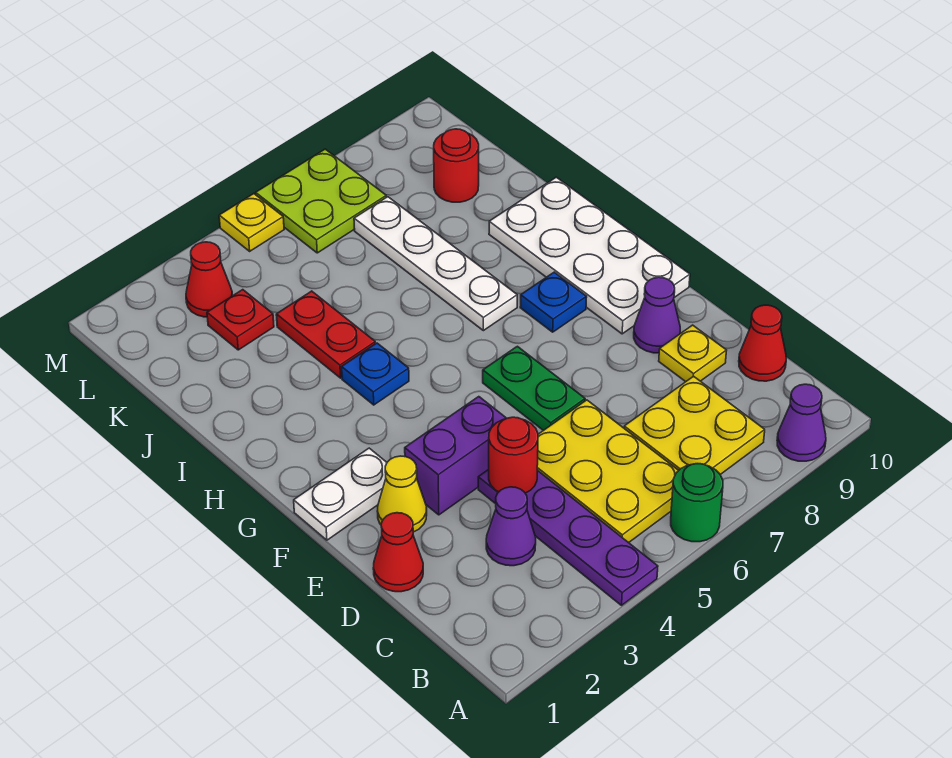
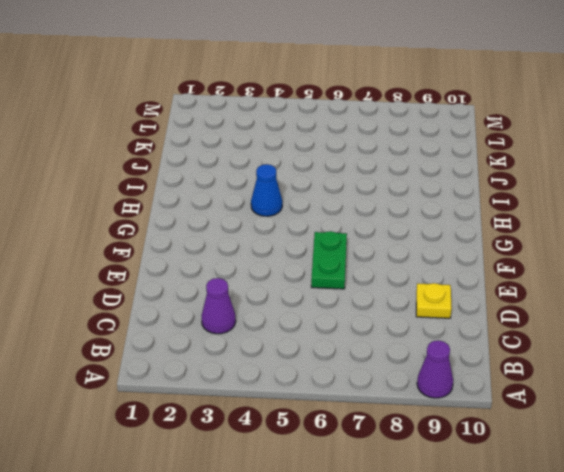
blue 1x1 cone [251,164,282,216] -> blue 1x1 plate [342,343,409,405]
none -> purple 1x4 plate [478,469,658,605]
none -> green 1x1 round brick [671,464,723,542]
none -> yellow 2x3 plate [537,400,679,543]

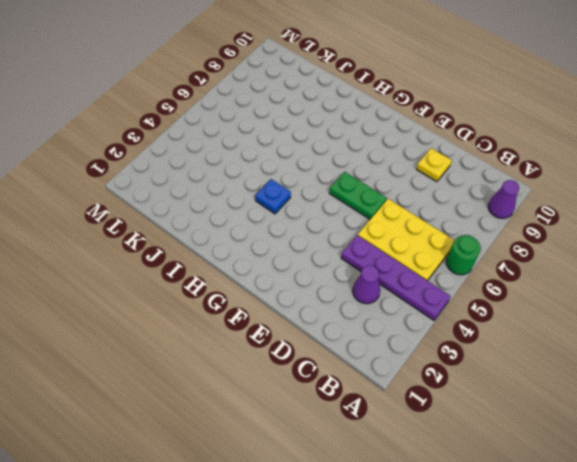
none -> yellow 2x2 plate [624,376,765,475]
none -> red 1x1 cone [739,305,786,381]
none -> red 1x1 cone [373,513,423,592]

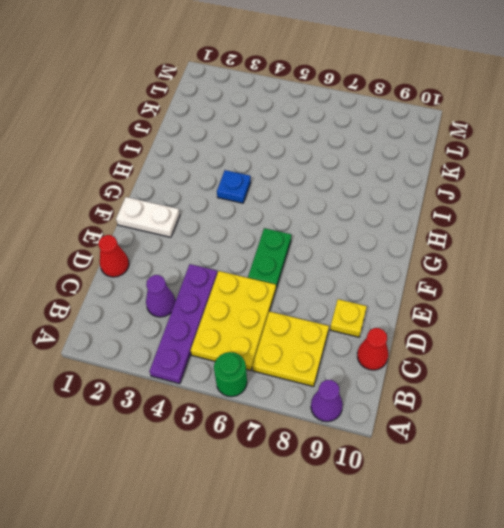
none -> yellow 1x1 cone [377,456,427,532]
none -> purple 1x2 brick [405,397,507,515]
none -> purple 1x1 cone [634,277,680,353]

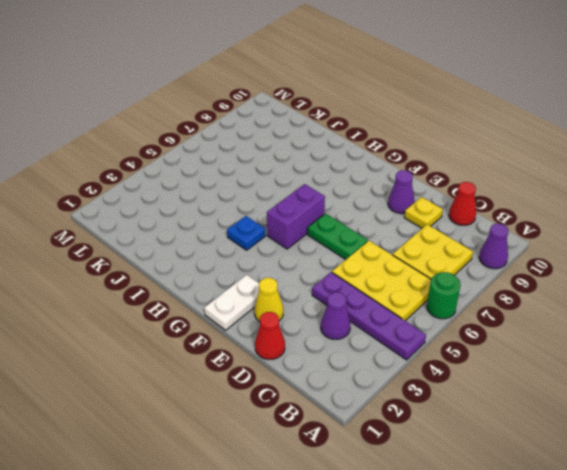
purple 1x2 brick [267,184,325,249] -> purple 1x2 brick moved to [405,397,507,515]
none -> white 2x4 plate [489,177,690,334]
none -> blue 1x1 plate [520,272,587,332]
none -> white 1x4 plate [354,197,517,331]

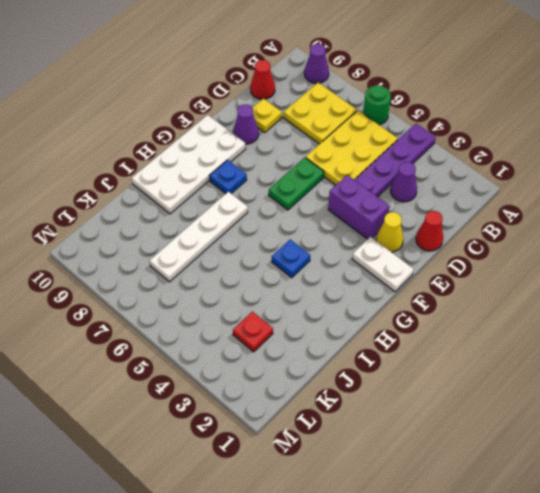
none -> red 1x2 plate [276,291,375,378]
none -> red 1x1 round brick [434,129,479,202]
none -> red 1x1 cone [186,242,232,317]

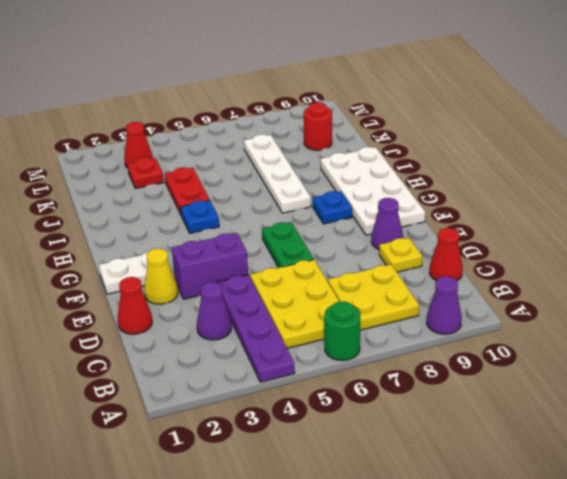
none -> lime 2x2 plate [256,149,386,253]
none -> yellow 1x1 plate [219,194,284,251]
none -> red 1x1 round brick [489,417,538,493]

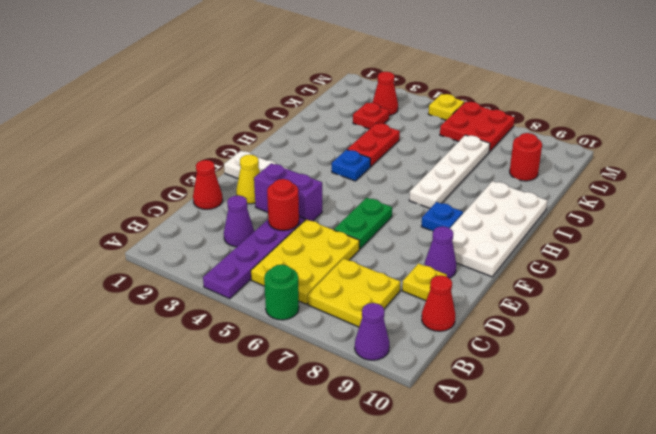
red 2x2 plate [440,102,515,151] -> lime 2x2 plate [256,149,386,253]

